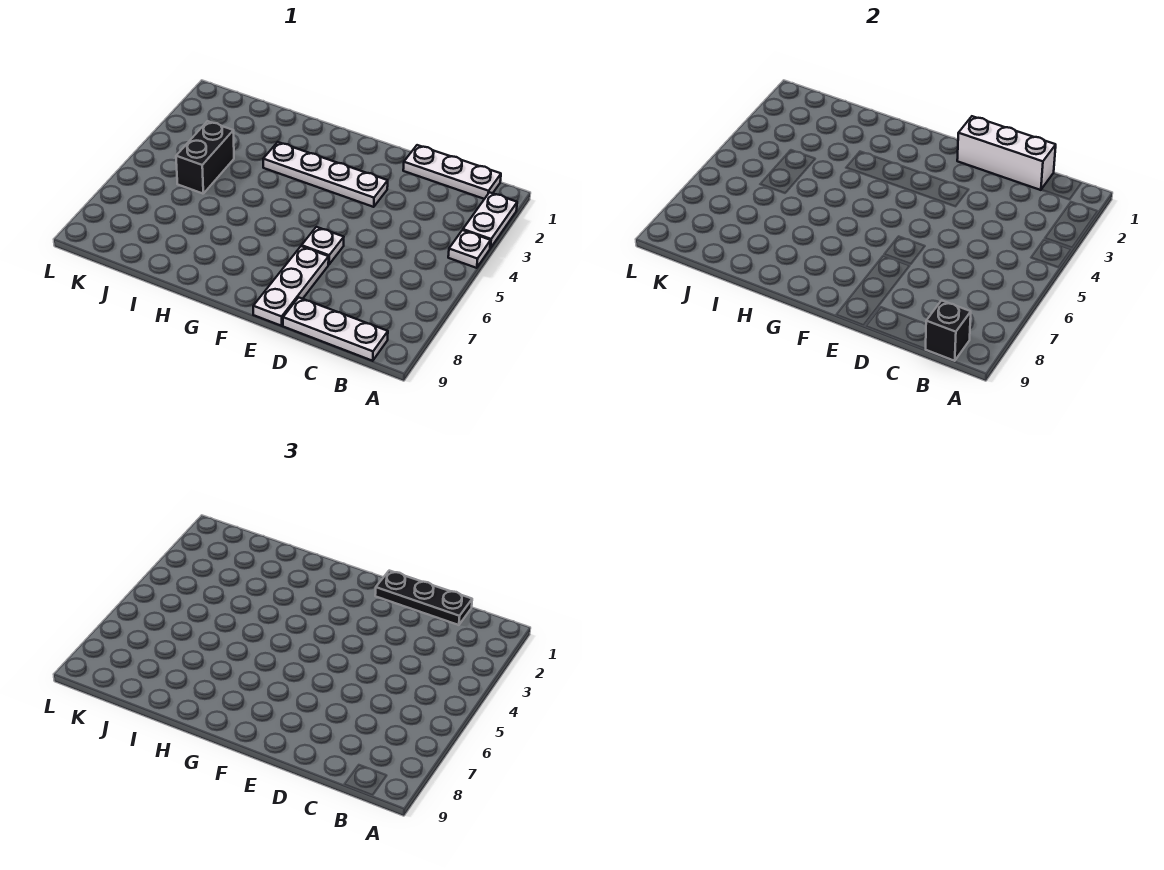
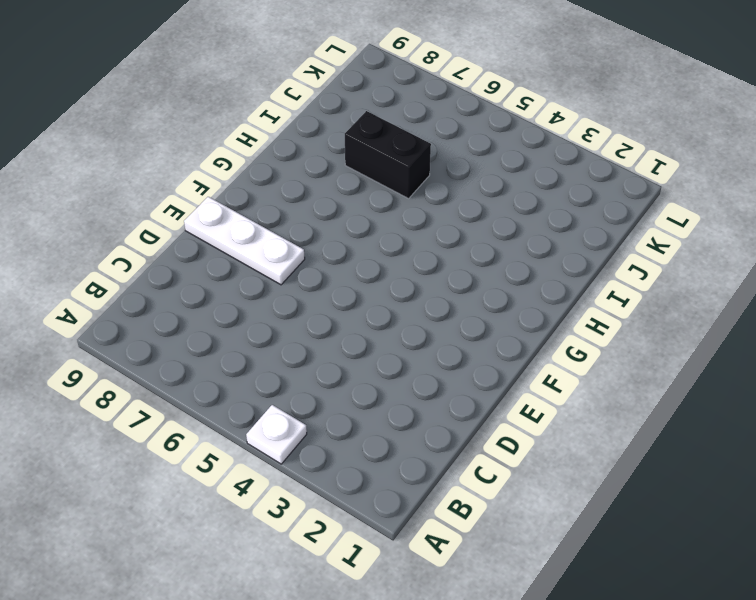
black 1x2 brick [345,111,431,199] -> black 1x2 brick moved to [176,121,234,194]
none -> white 1x2 plate [463,192,517,248]
none -> white 1x3 plate [403,145,501,199]

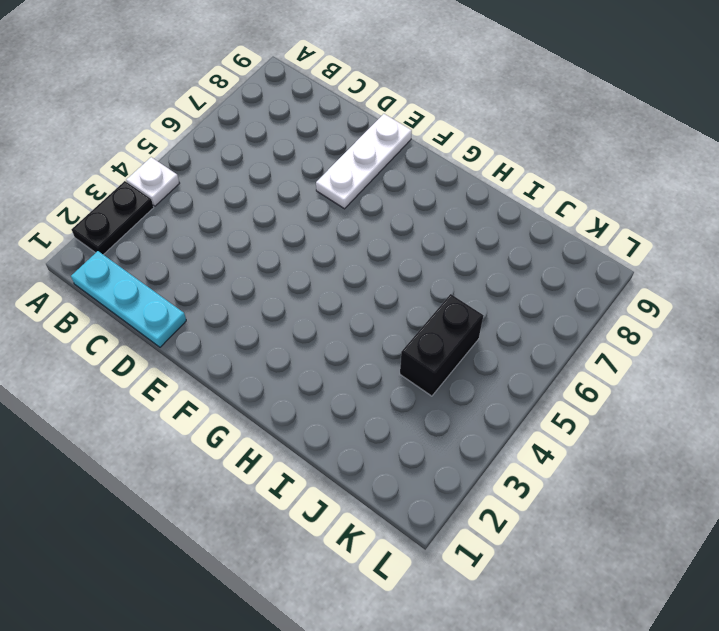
black 1x2 plate [72,181,154,255] -> white 1x2 plate [463,192,517,248]
cyan 1x3 plate [71,251,186,347] -> white 1x3 plate [403,145,501,199]
none -> white 1x3 plate [283,297,388,361]
none -> white 1x4 plate [263,142,388,207]

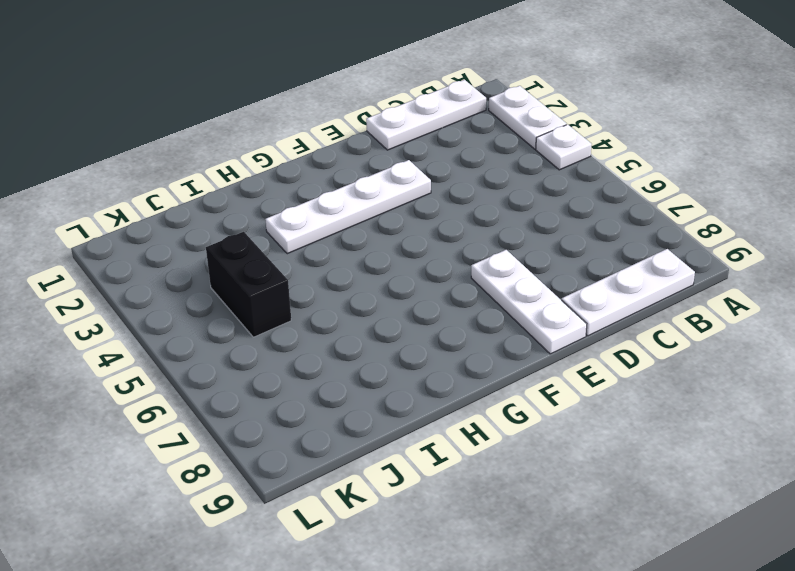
none -> white 1x1 plate [302,227,344,264]
none -> black 1x1 brick [926,300,971,361]

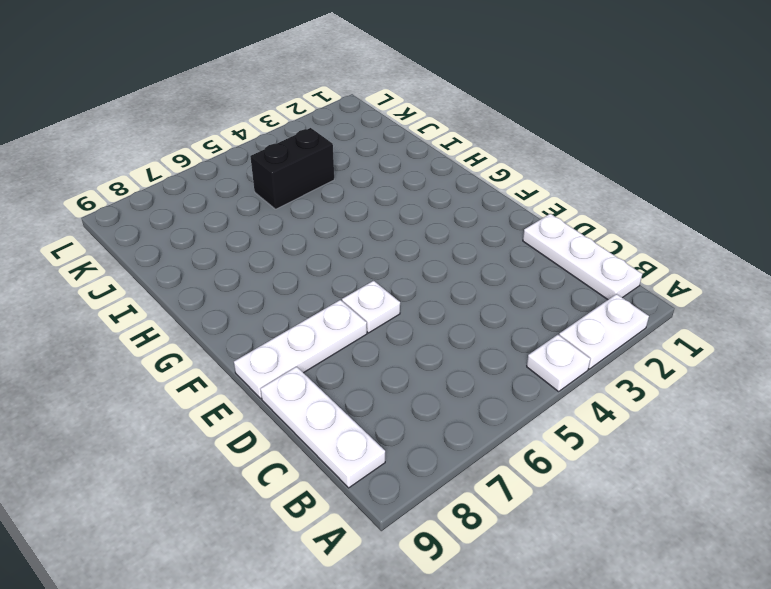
none -> white 1x4 plate [263,142,388,207]
none -> black 1x1 brick [926,300,971,361]

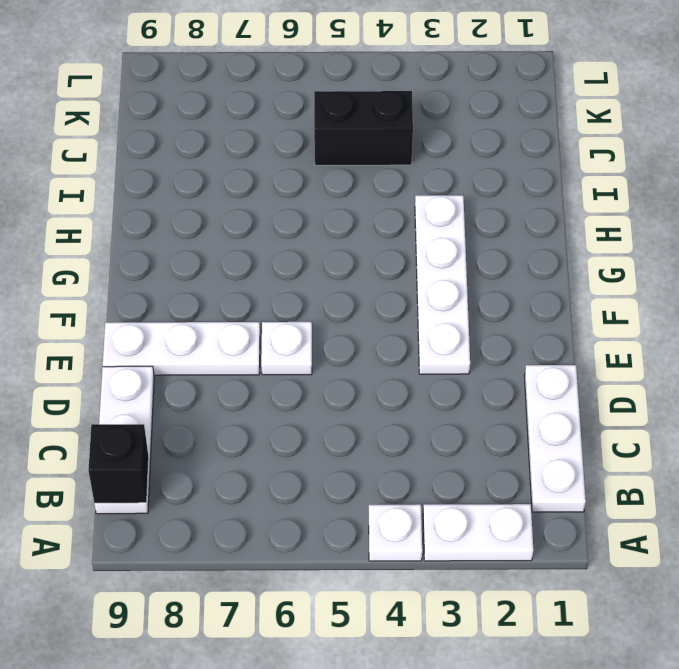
none -> white 1x3 brick [957,116,1056,190]
none -> black 1x3 plate [375,571,472,625]

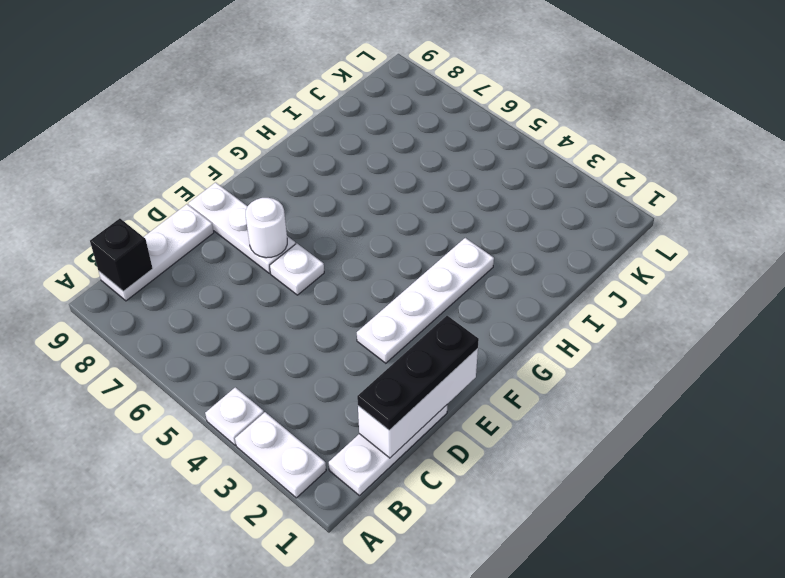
white 1x1 round brick [246,198,287,258] -> none
none -> black 1x2 brick [176,121,234,194]

